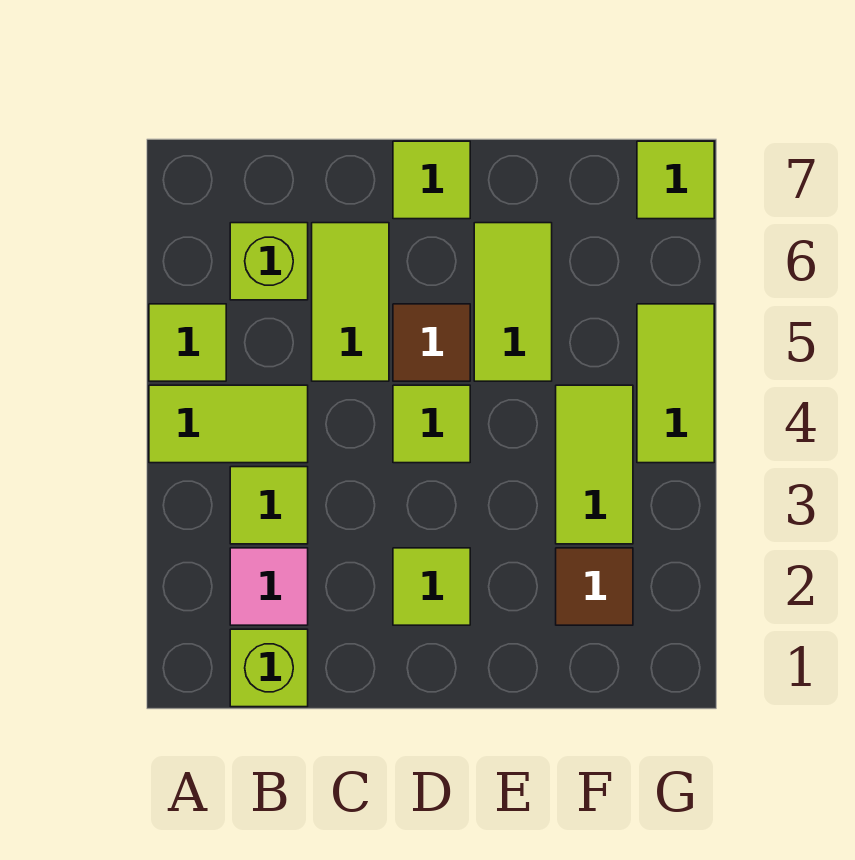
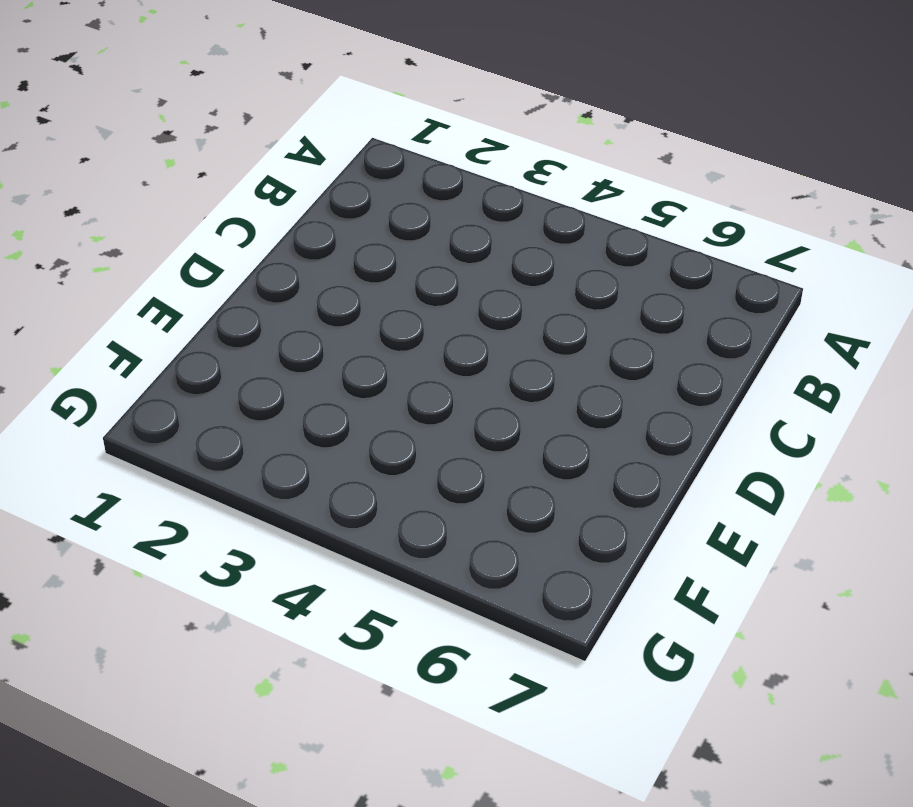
none -> lime 1x2 tile [149,385,308,463]
none -> lime 1x1 tile [149,304,226,381]
none -> lime 1x1 brick [230,629,308,707]

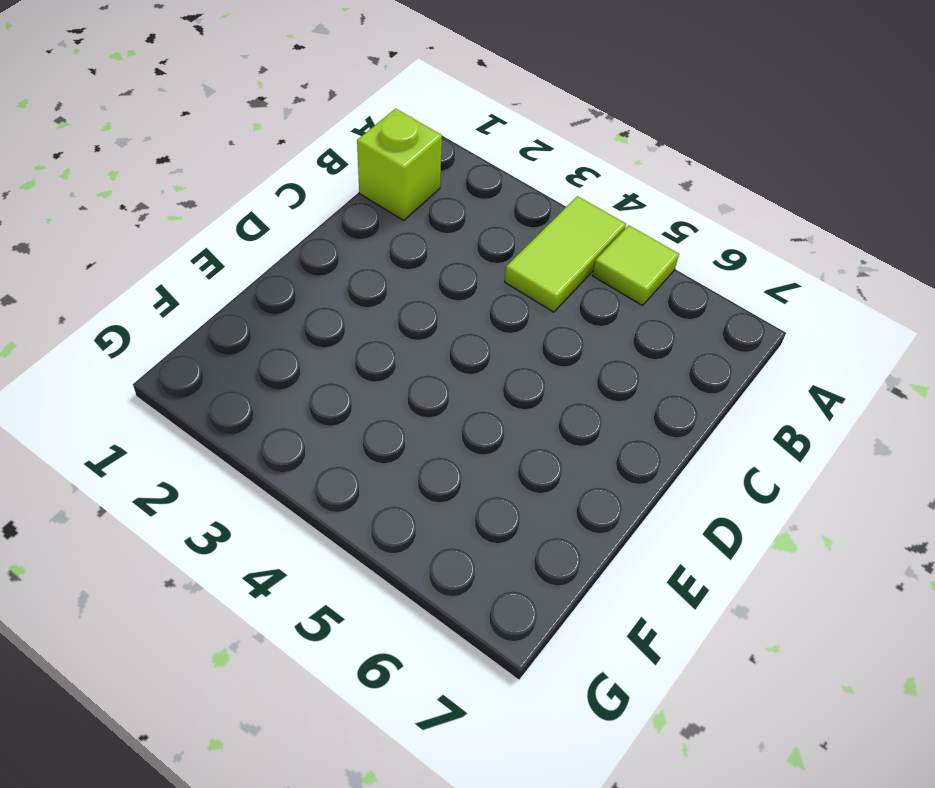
none -> pink 1x1 tile [230,548,308,625]
none -> lime 1x1 tile [230,467,308,544]
none -> lime 1x1 brick [230,223,308,300]

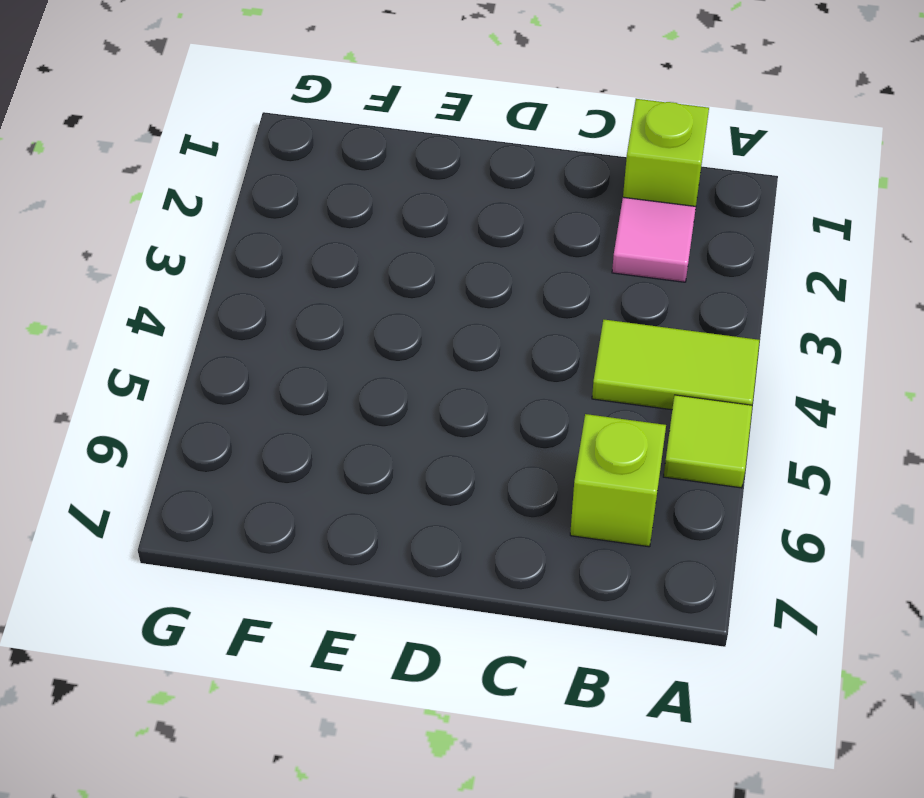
none -> lime 1x1 tile [230,467,308,544]
none -> lime 1x2 tile [312,223,389,381]
none -> lime 1x1 tile [393,548,470,625]

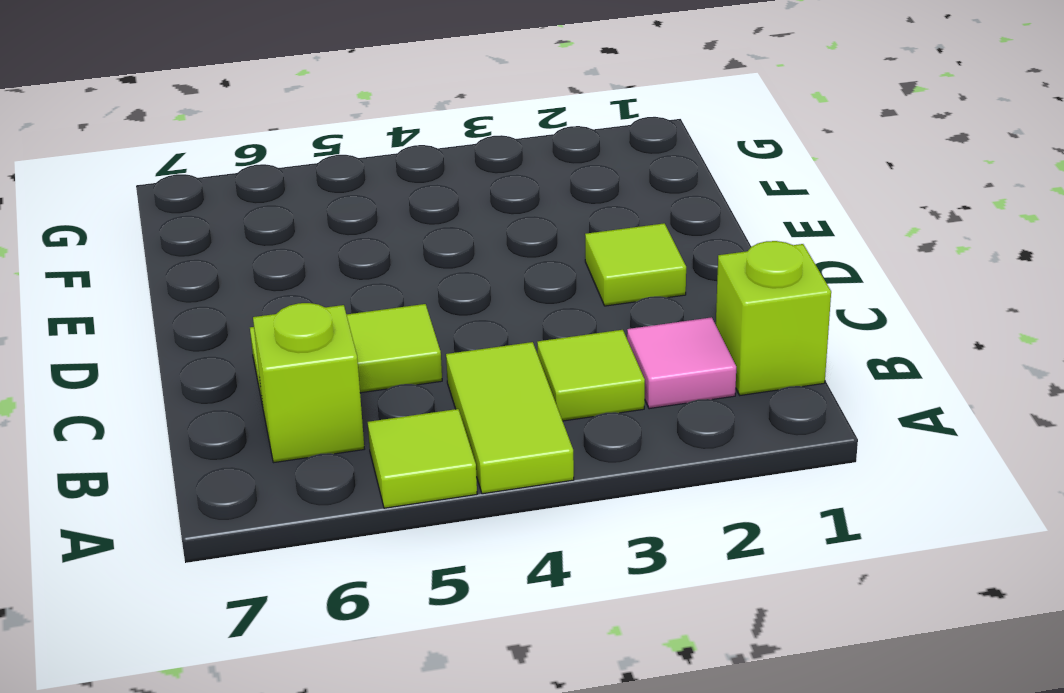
none -> lime 1x1 tile [393,385,470,463]
none -> brown 1x1 tile [393,304,470,381]
none -> lime 1x1 tile [393,141,470,219]

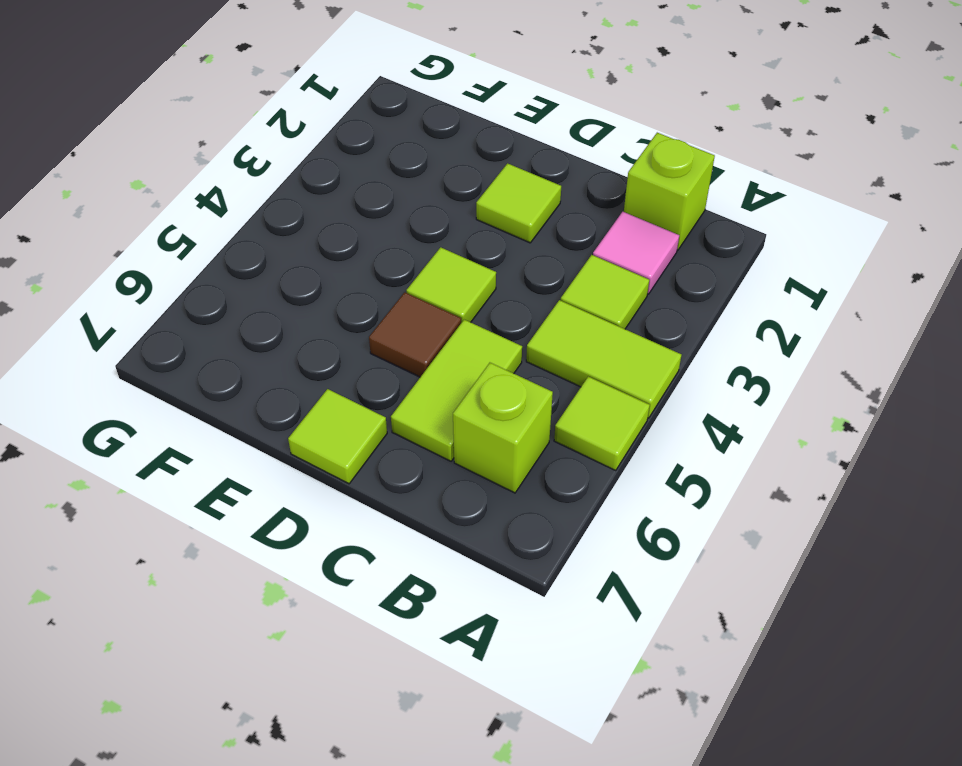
none -> lime 1x2 tile [474,223,552,381]
none -> brown 1x1 tile [556,548,633,625]
none -> lime 1x2 tile [556,385,633,544]

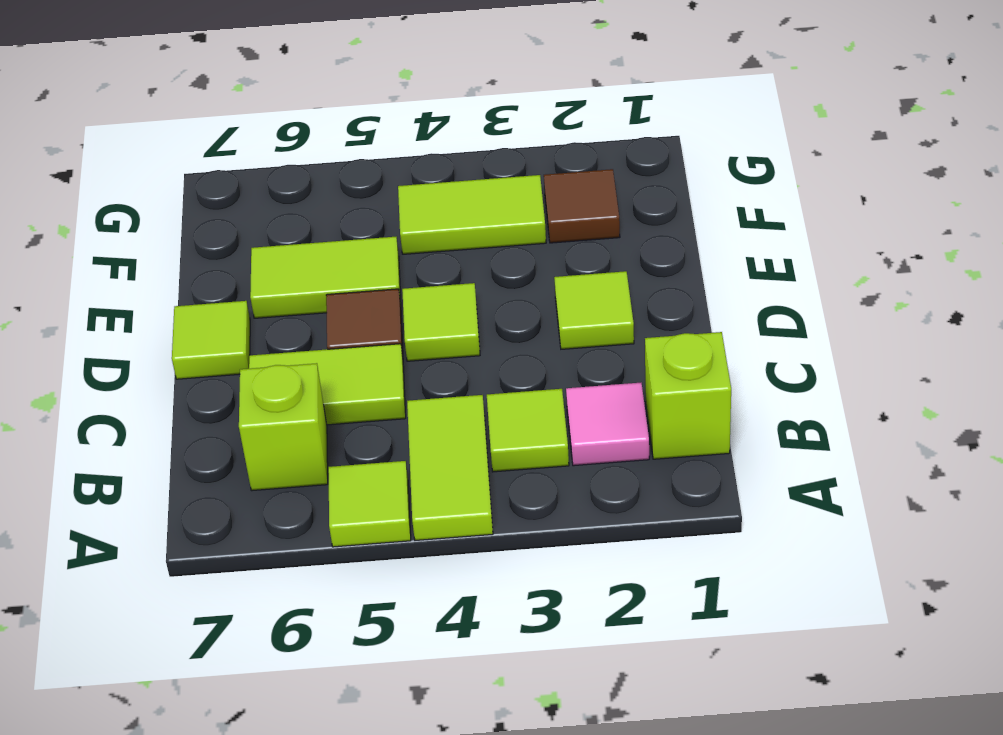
none -> lime 1x2 tile [637,304,714,463]
none -> lime 1x1 tile [637,141,714,219]

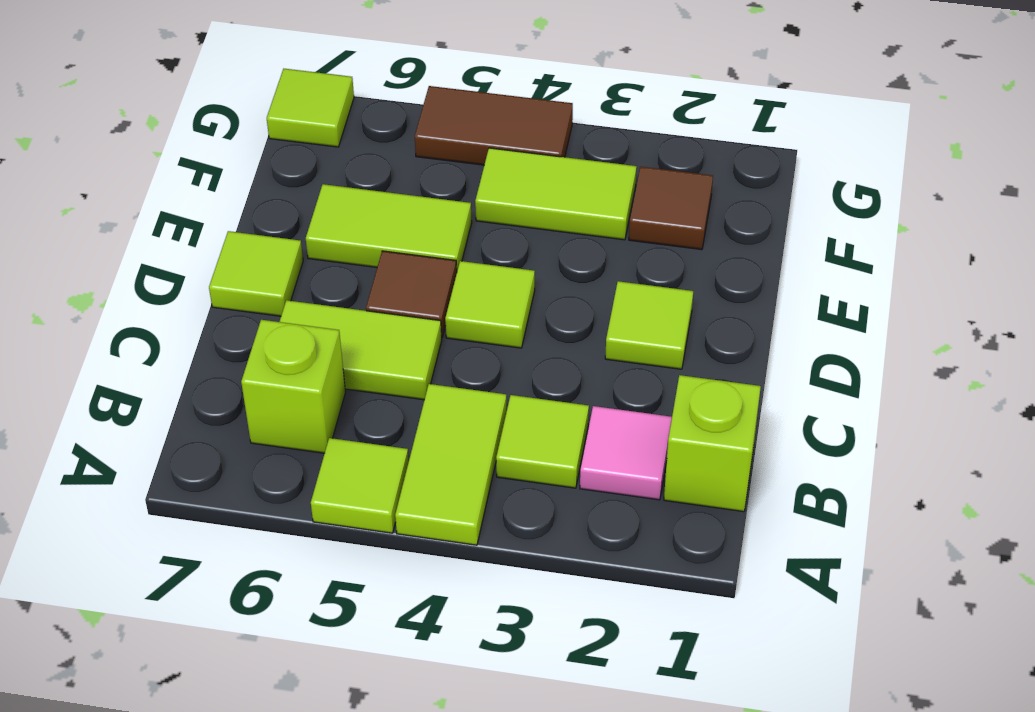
brown 1x2 tile [415,86,573,165] -> lime 1x2 tile [637,304,714,463]

